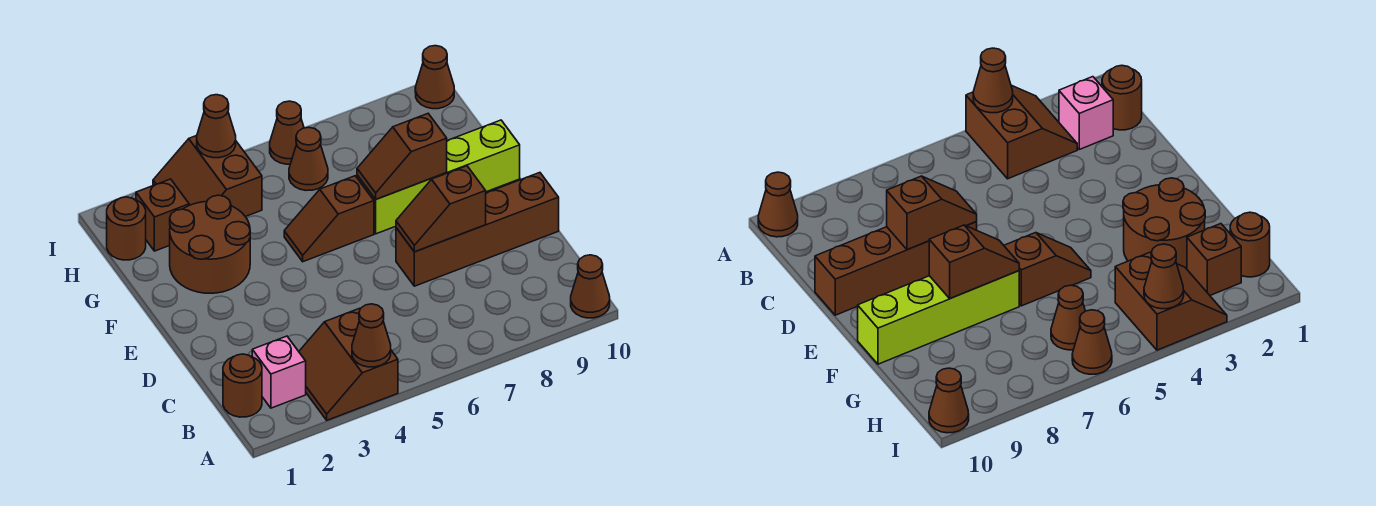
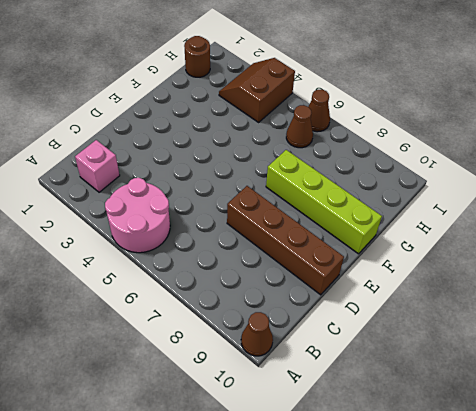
pink 2x2 round brick [105,178,170,253] -> brown 2x2 slope [299,308,398,420]
none -> brown 1x1 round brick [223,354,262,417]
none -> brown 2x2 round brick [170,195,250,293]
none -> brown 1x2 slope [284,176,374,262]

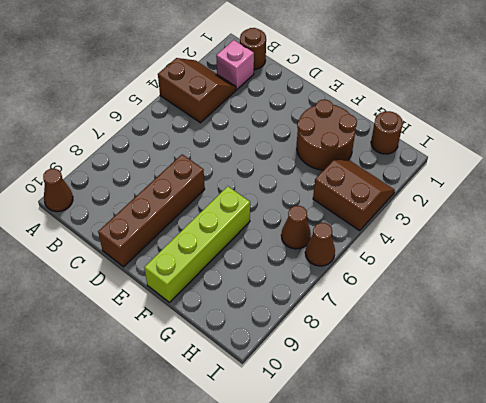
none -> brown 1x2 slope [284,176,374,262]
none -> brown 1x1 brick [136,179,189,251]
none -> brown 1x1 cone [415,46,454,109]

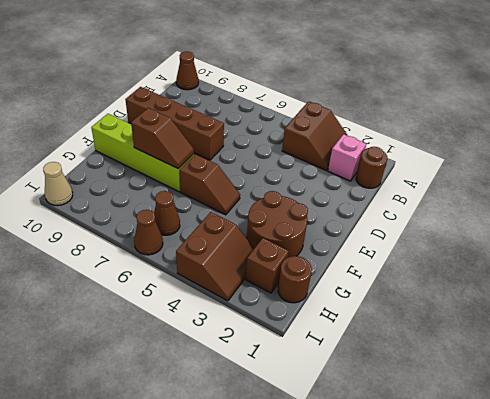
tan 1x1 cone [43,162,73,206] -> brown 1x1 cone [415,46,454,109]
none -> brown 1x1 cone [352,304,391,367]
none -> brown 1x2 slope [396,166,486,252]
none -> brown 1x1 cone [197,95,236,158]

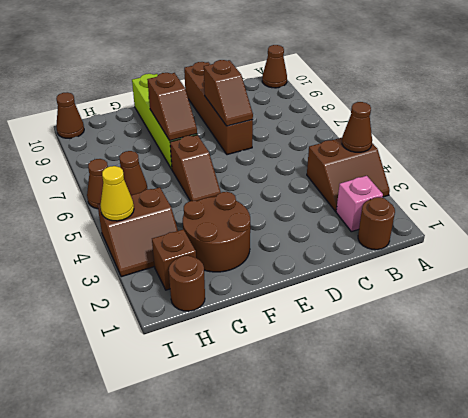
yellow 1x1 cone [100,166,134,221] -> brown 1x1 cone [197,95,236,158]

